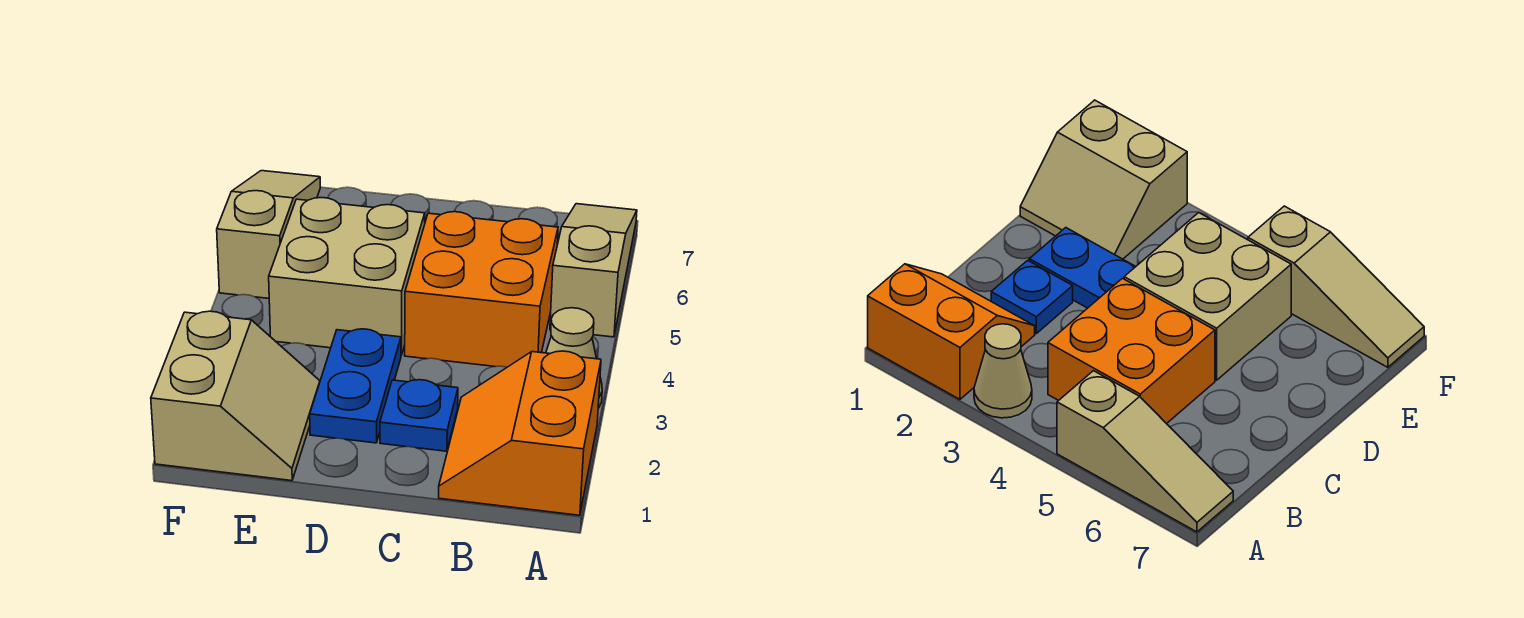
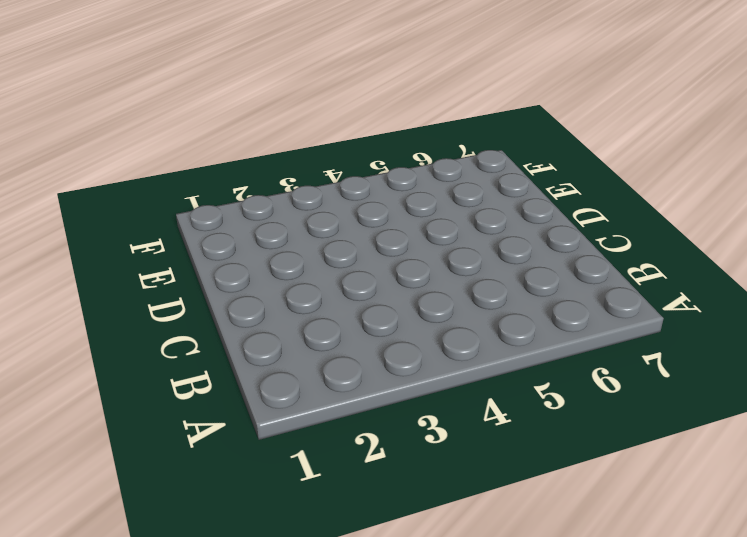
none -> orange 2x2 slope [439,351,601,515]
none -> tan 1x1 cone [546,308,602,408]

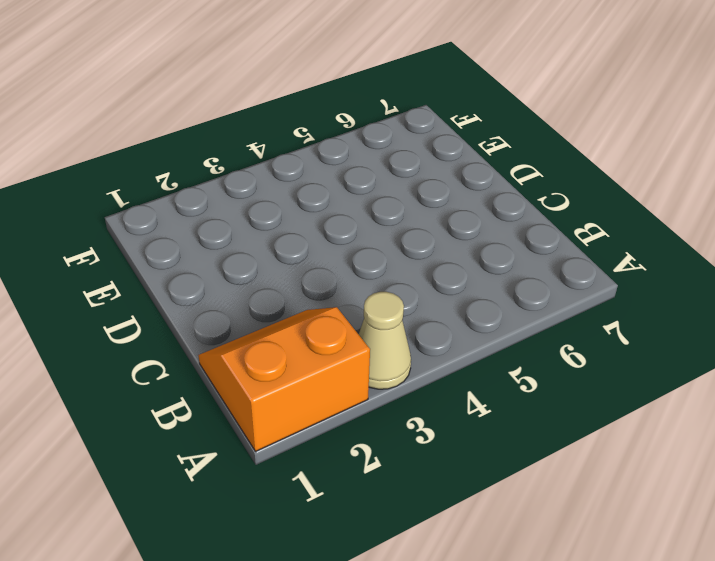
none -> tan 1x3 slope [550,204,637,337]
none -> orange 2x2 brick [405,212,558,367]

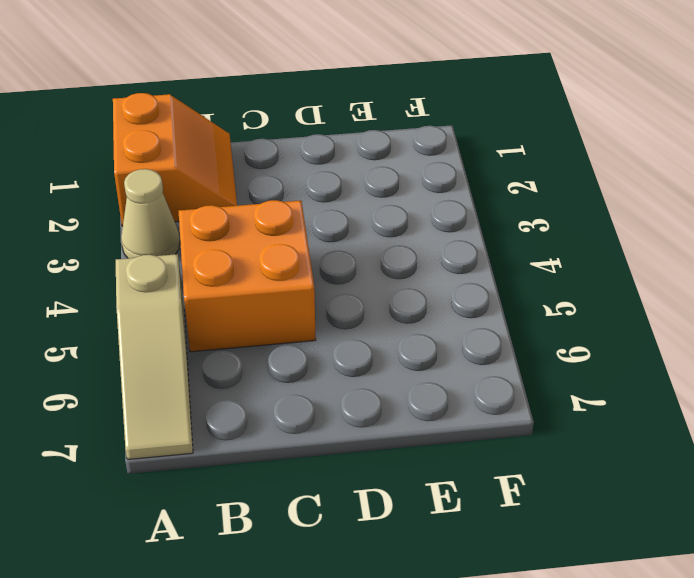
none -> blue 1x1 plate [380,380,458,451]
none -> blue 1x2 plate [310,329,401,443]

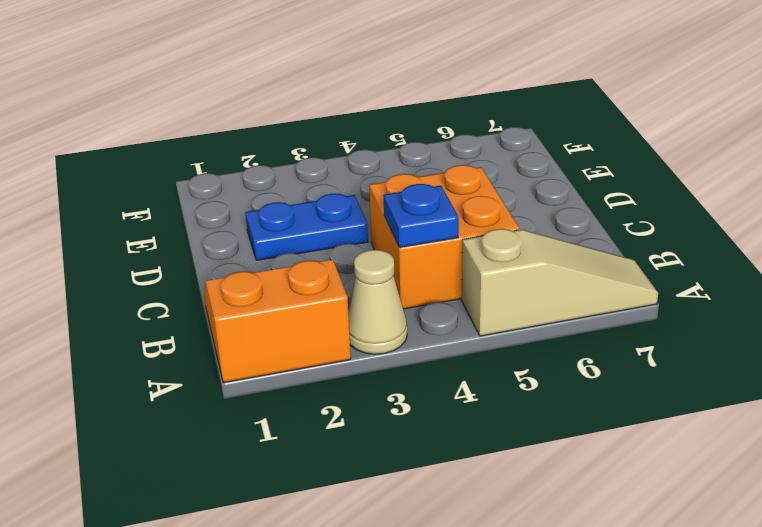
blue 1x1 plate [383,184,459,247] -> blue 1x1 plate moved to [380,380,458,451]
none -> tan 2x2 brick [269,198,425,355]
none -> tan 2x2 slope [151,311,320,481]

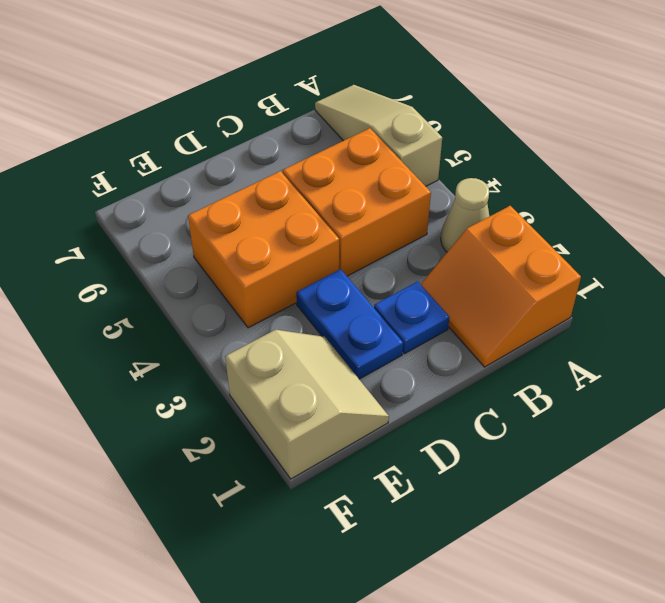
orange 2x2 brick [188,171,339,328] -> tan 2x2 brick [269,198,425,355]
none -> tan 1x3 slope [217,171,320,298]

